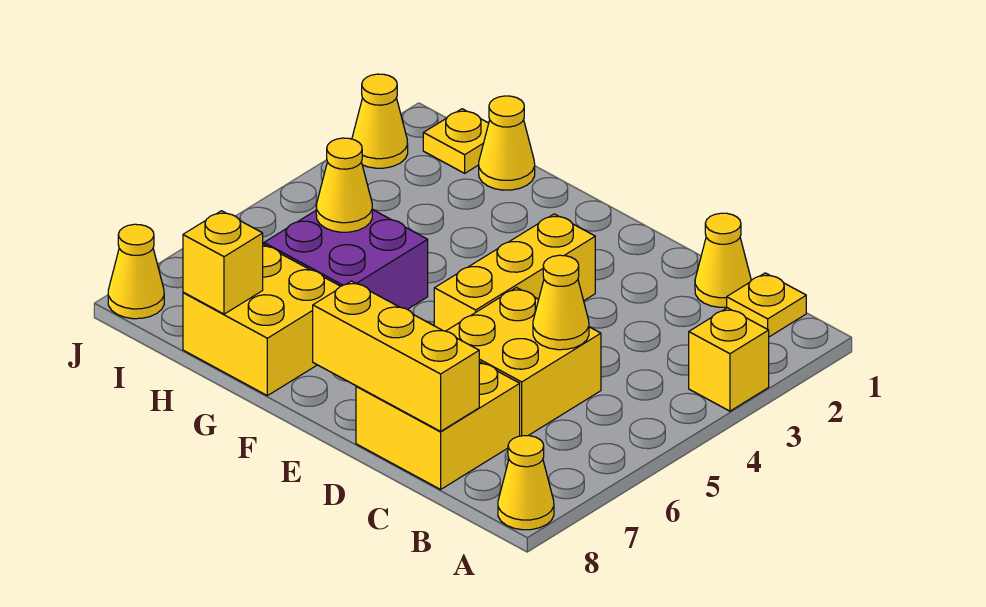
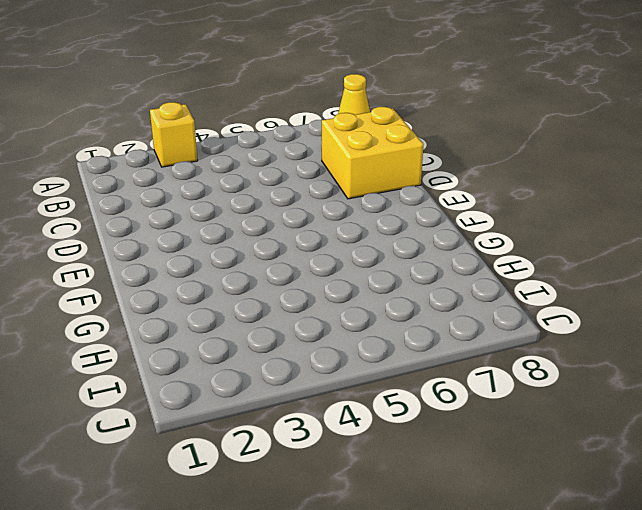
none -> yellow 1x1 plate [727,273,806,337]
none -> yellow 1x1 cone [695,213,751,307]
none -> yellow 2x2 brick [446,288,601,436]

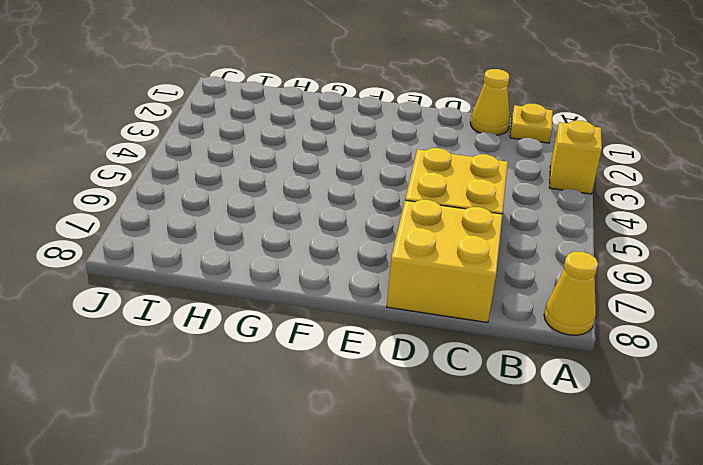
none -> yellow 1x3 brick [434,214,595,331]
none -> purple 2x2 brick [264,209,428,309]
none -> yellow 2x2 brick [183,244,340,396]

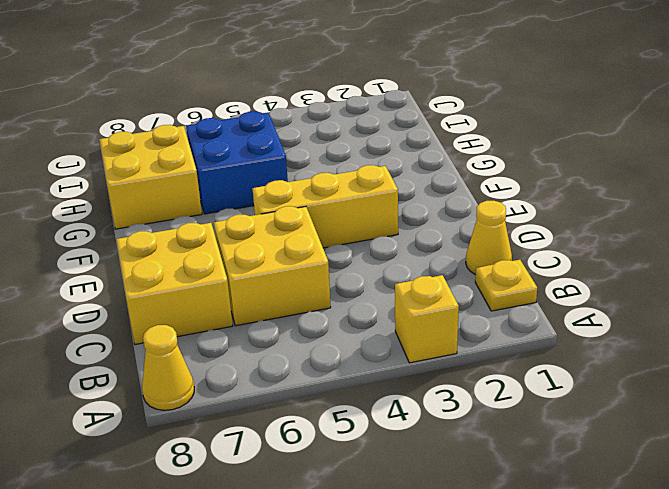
blue 2x2 brick [186,111,288,214] -> purple 2x2 brick [264,209,428,309]
none -> yellow 1x1 cone [479,96,535,190]
none -> yellow 1x1 plate [423,109,489,173]
none -> yellow 1x1 cone [352,74,408,168]

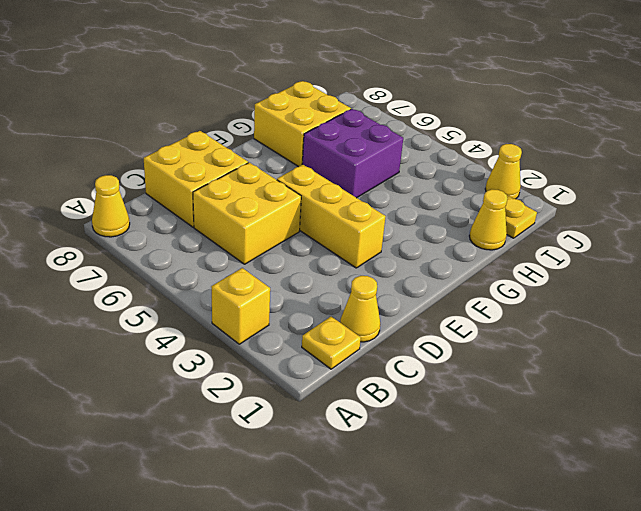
none -> yellow 1x1 cone [108,224,164,319]
none -> yellow 1x1 cone [533,255,589,350]
none -> yellow 1x3 brick [313,281,479,431]

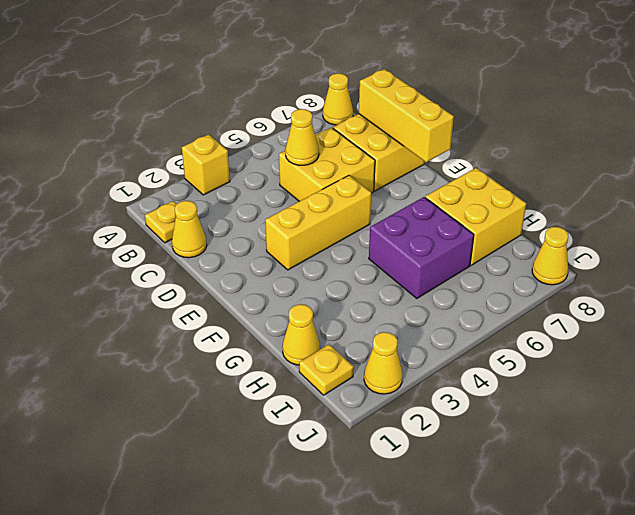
none -> yellow 1x1 cone [316,138,372,232]
none -> yellow 1x1 brick [183,211,263,314]

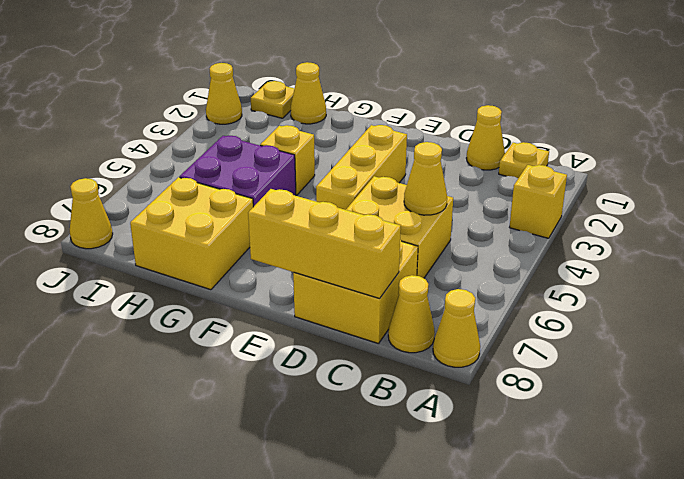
yellow 1x1 cone [388,275,435,353] -> yellow 1x1 cone moved to [316,138,372,232]
yellow 1x1 brick [260,125,315,195] -> yellow 1x1 brick moved to [183,211,263,314]

